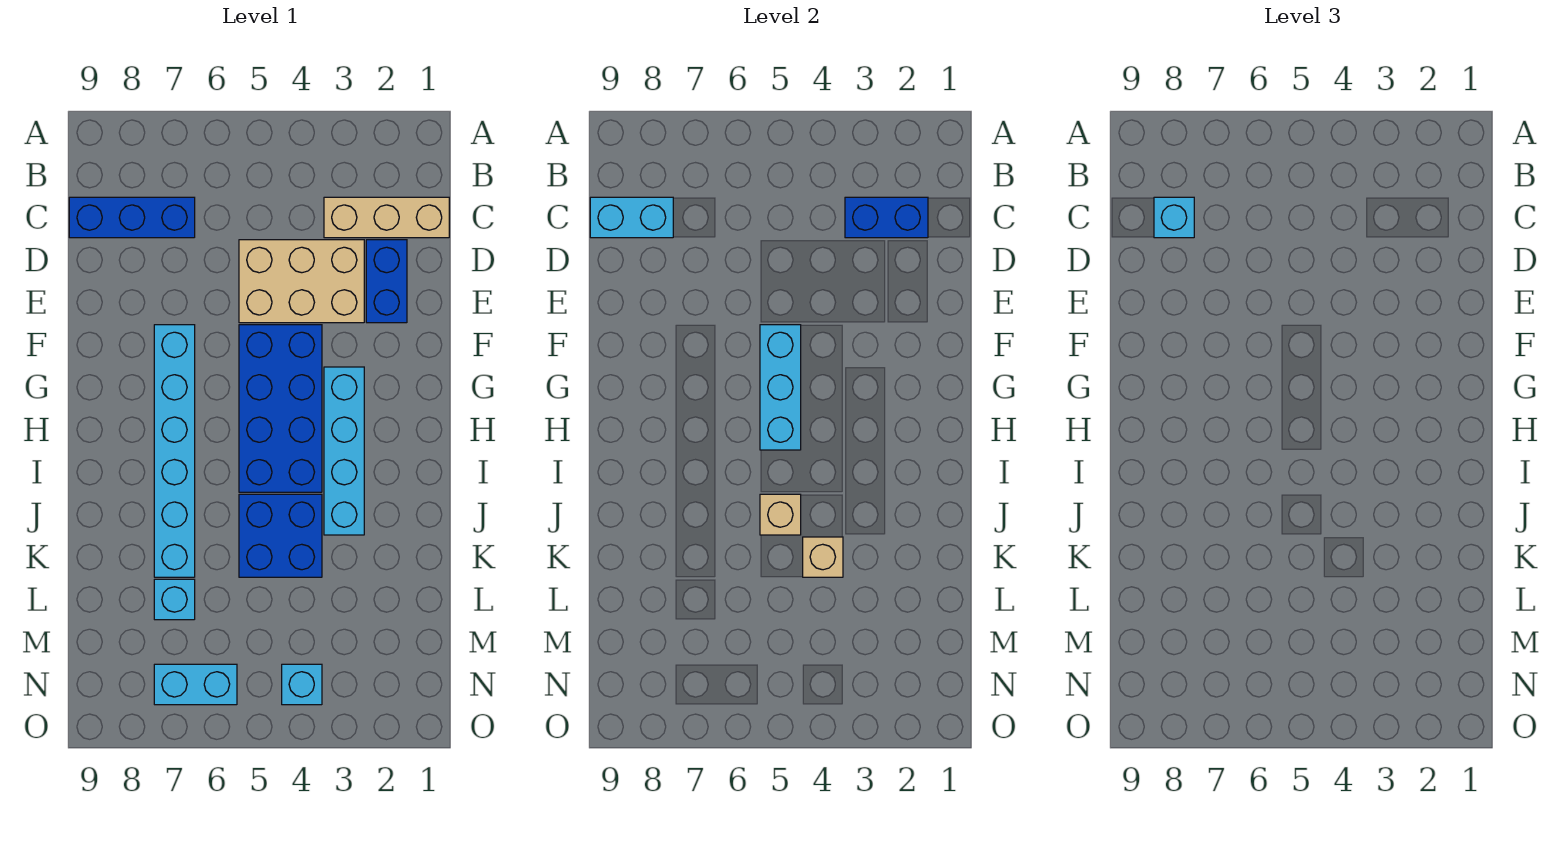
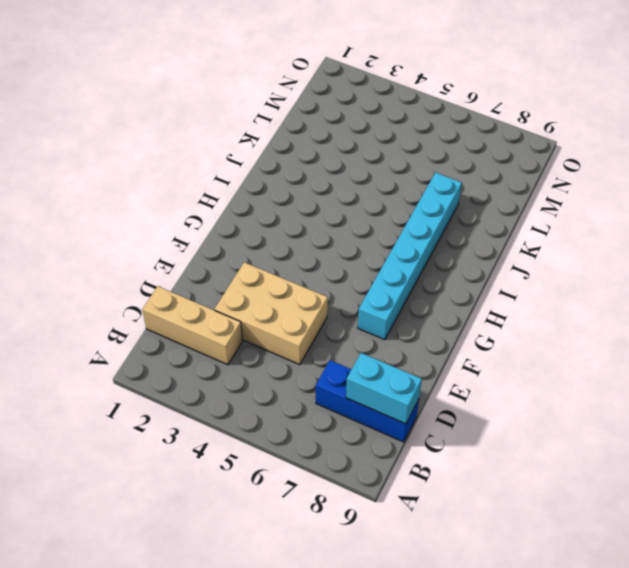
none -> blue 1x2 brick [366,240,407,323]
none -> blue 2x4 brick [239,325,322,492]
none -> cyan 1x4 brick [324,367,364,535]

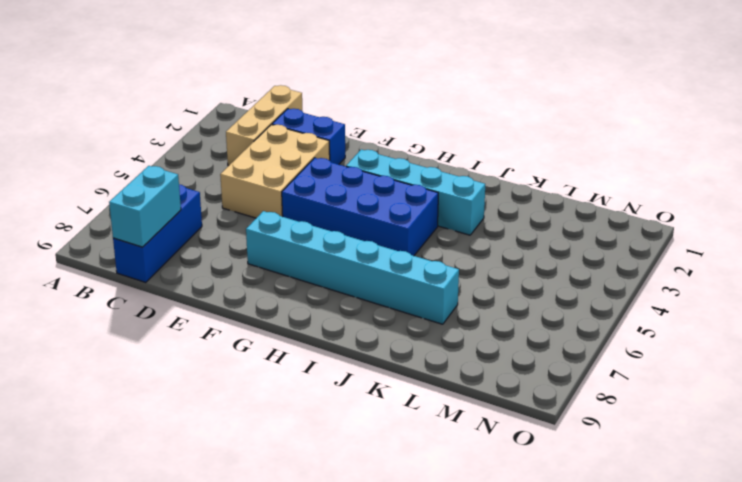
none -> blue 2x2 brick [239,494,322,577]
none -> cyan 1x1 brick [154,579,195,620]
none -> cyan 1x1 brick [282,664,322,705]

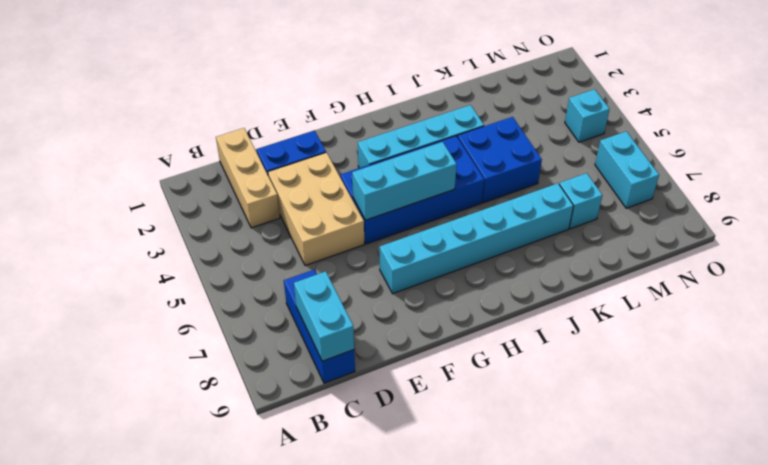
none -> blue 1x2 brick [845,197,928,238]
none -> tan 1x1 brick [760,494,801,535]
none -> tan 1x1 brick [803,537,843,577]

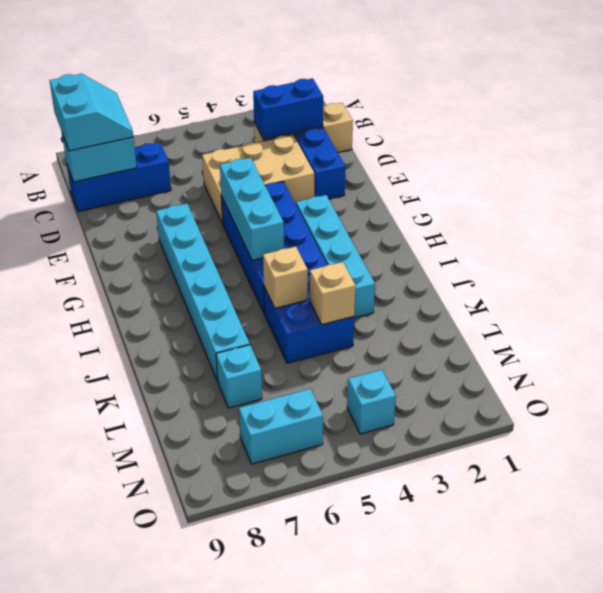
cyan 2x2 slope [50,74,133,151] -> cyan 1x1 brick [1154,197,1194,238]

